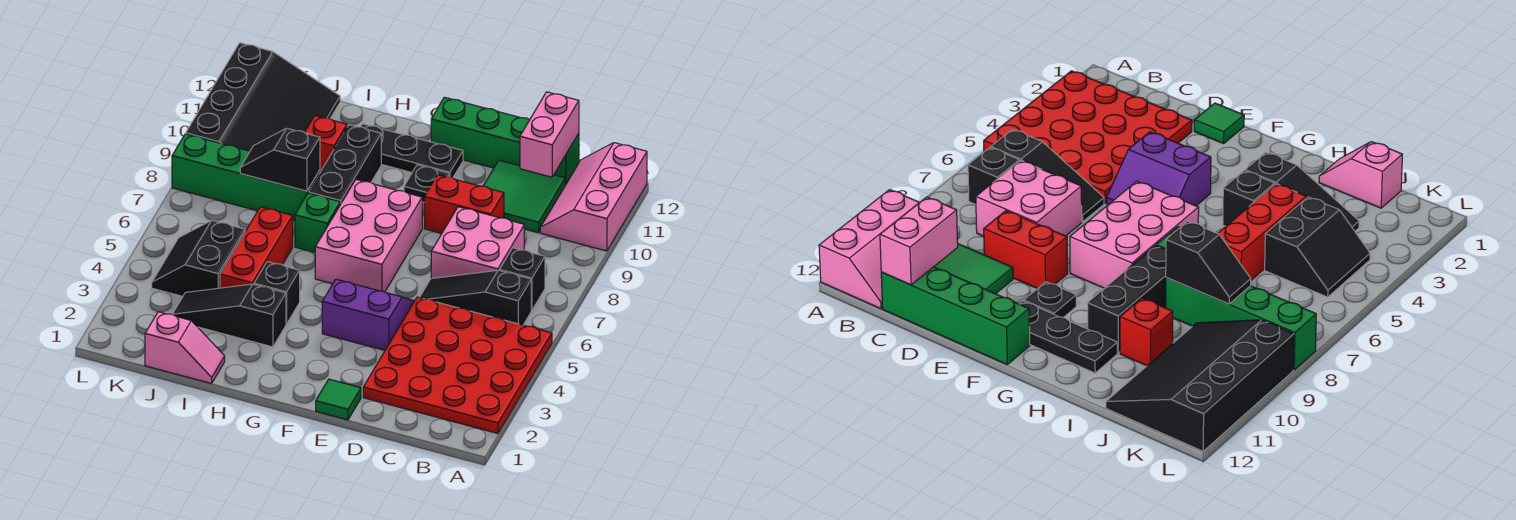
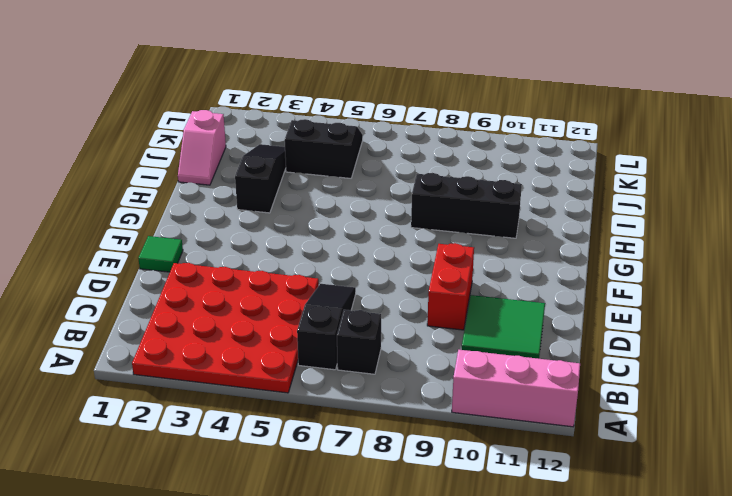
none -> pink 2x2 brick [431,207,524,279]
none -> green 1x4 brick [431,97,579,185]
none -> purple 2x2 slope [322,279,414,350]

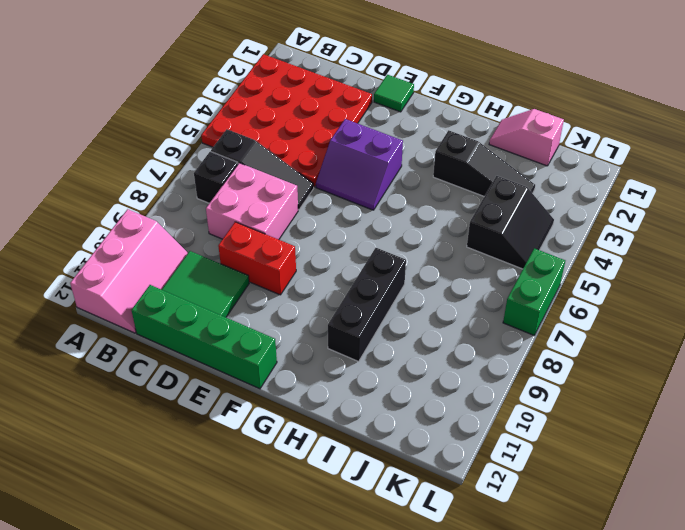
green 1x2 brick [503,248,565,335] -> none
none -> pink 2x3 brick [315,180,422,292]
none -> black 1x1 plate [404,165,449,202]
none -> black 1x3 plate [361,124,463,178]

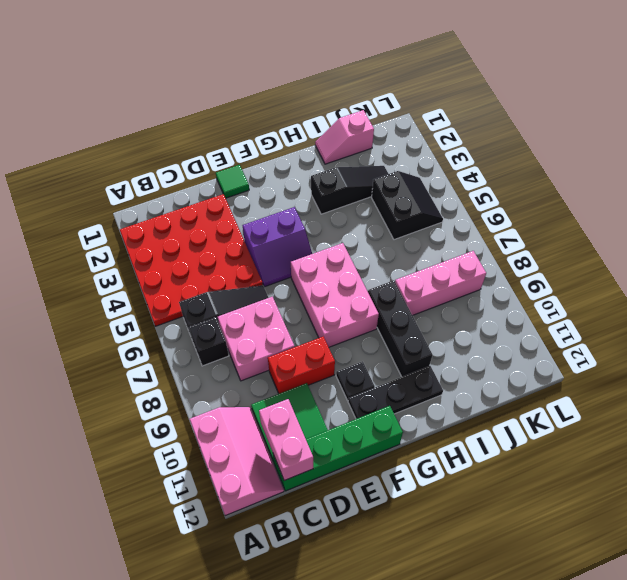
pink 1x3 brick [395,251,486,316] -> green 1x4 brick [172,134,320,221]
none -> black 1x1 brick [254,262,300,324]
none -> green 1x1 brick [295,193,340,252]
none -> red 1x3 brick [220,207,293,288]

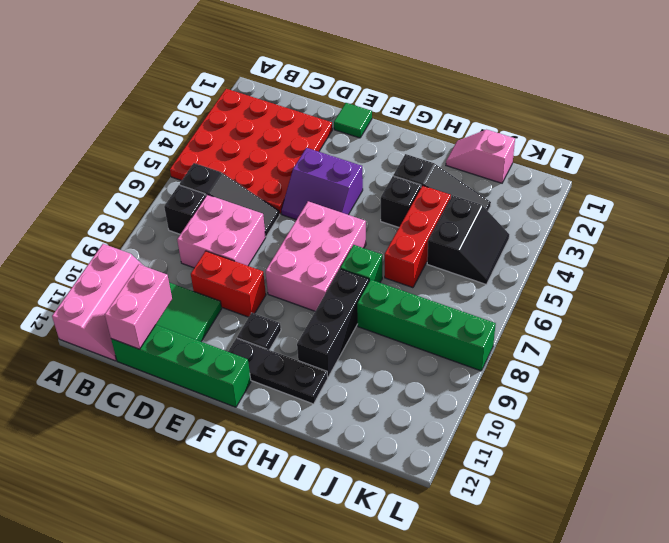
none -> red 1x1 brick [305,116,347,172]
none -> black 3x4 slope [186,43,340,151]
none -> black 1x2 slope [240,128,320,191]

